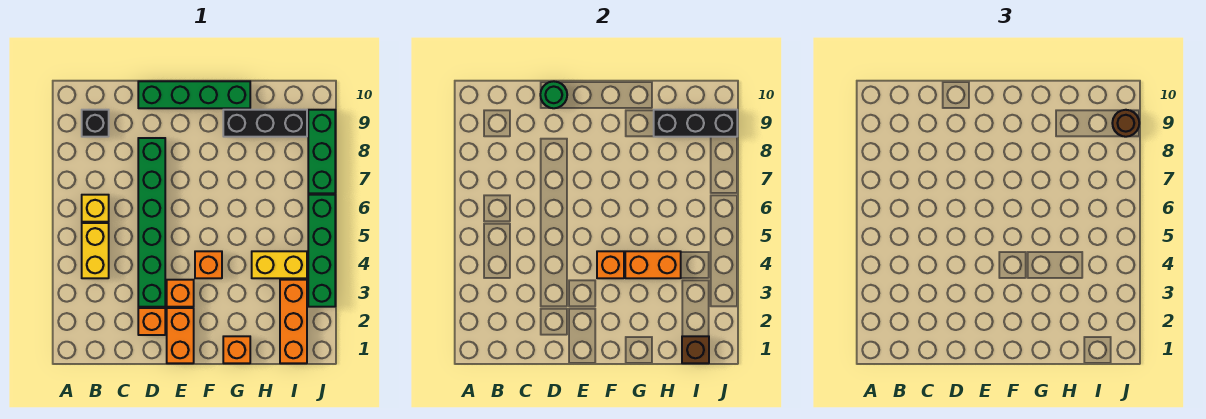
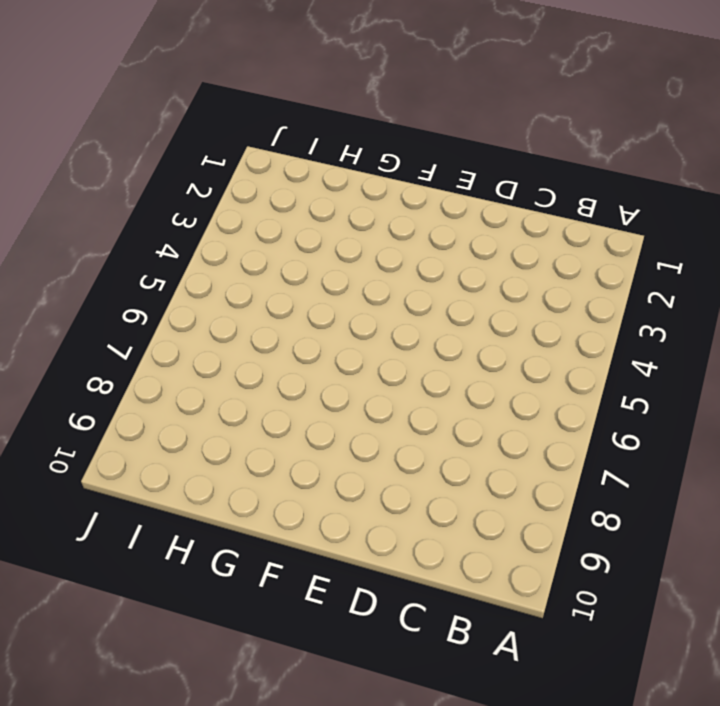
none -> yellow 1x2 brick [82,223,109,278]
none -> yellow 1x1 brick [82,195,109,222]
none -> black 1x1 brick [82,110,109,137]

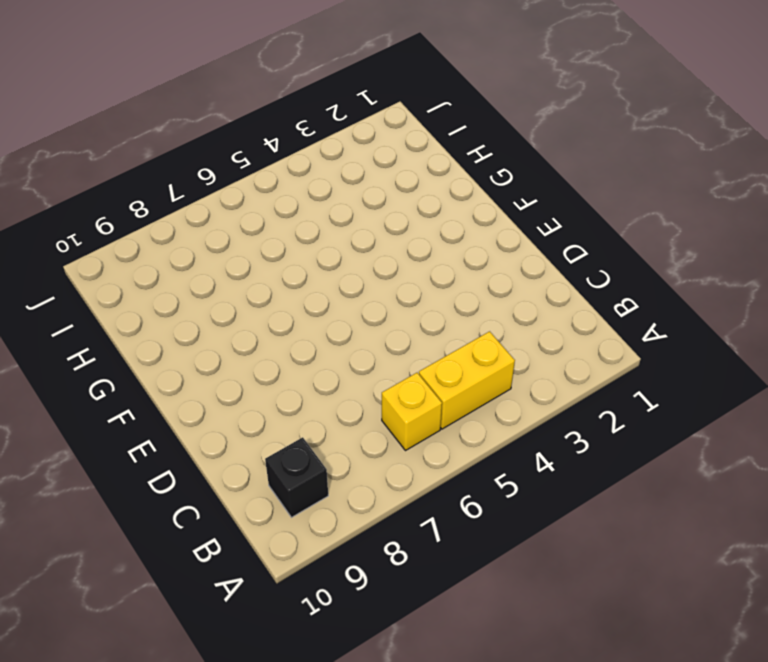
none -> orange 1x1 brick [138,308,165,335]
none -> green 1x6 brick [138,138,165,307]
none -> green 1x4 brick [138,81,250,108]

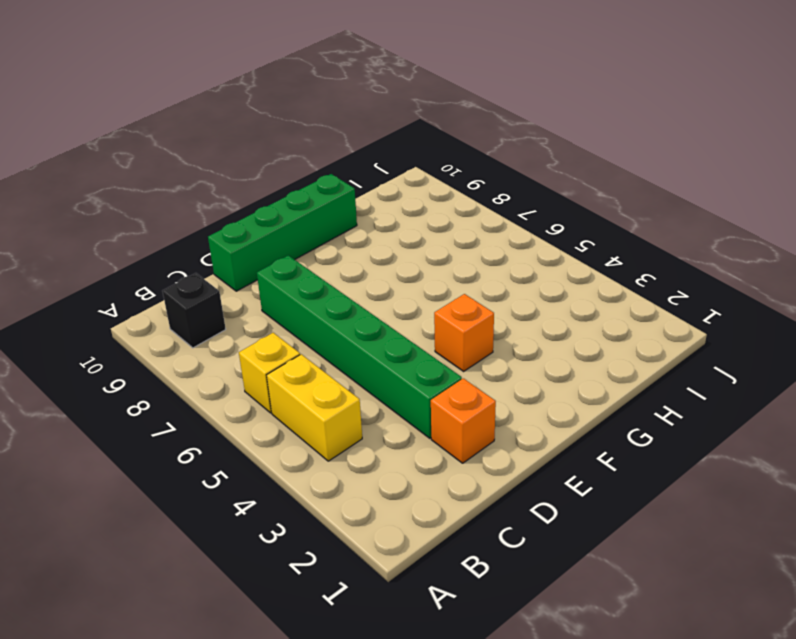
none -> orange 1x2 brick [167,308,194,363]
none -> orange 1x1 brick [167,280,194,307]
none -> orange 1x1 brick [223,336,250,363]

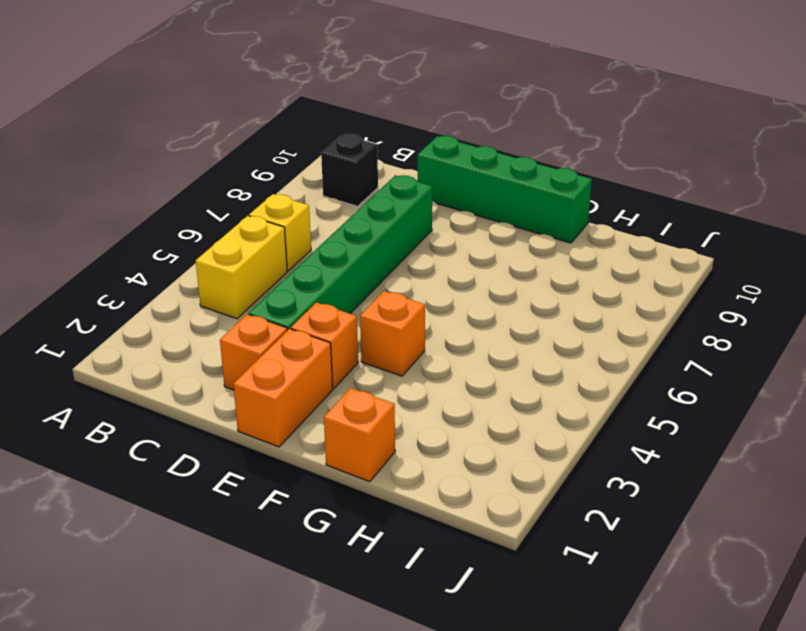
none -> black 1x3 brick [223,110,307,137]
none -> yellow 1x2 brick [252,251,307,278]
none -> orange 1x3 brick [280,280,307,363]

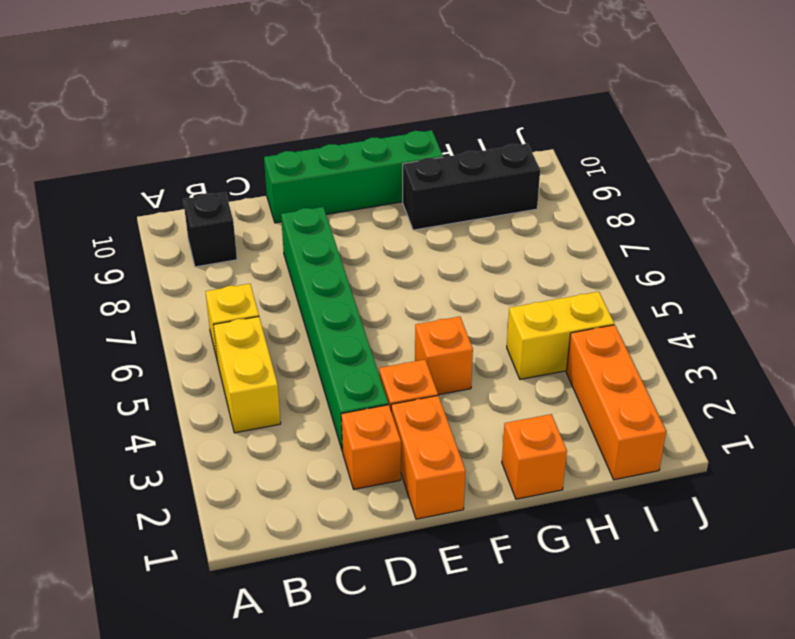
none -> green 1x4 brick [308,195,335,307]
none -> green 1x3 brick [308,110,335,193]
none -> green 1x1 round brick [540,81,567,108]

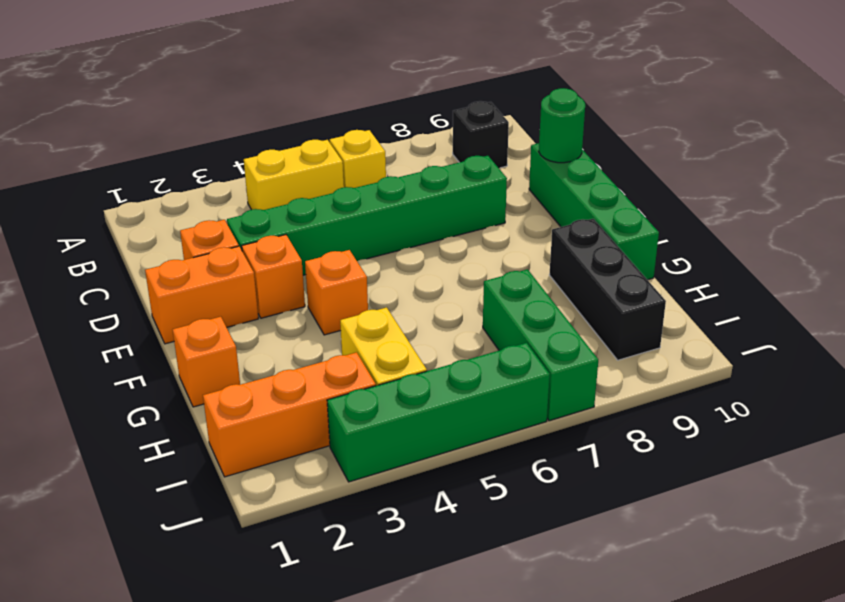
green 1x3 brick [483,269,598,421] -> green 1x3 brick turned to [308,110,335,193]
none -> orange 1x1 brick [597,251,624,278]
none -> orange 1x2 brick [625,251,681,278]
none -> black 1x3 brick [654,110,737,137]

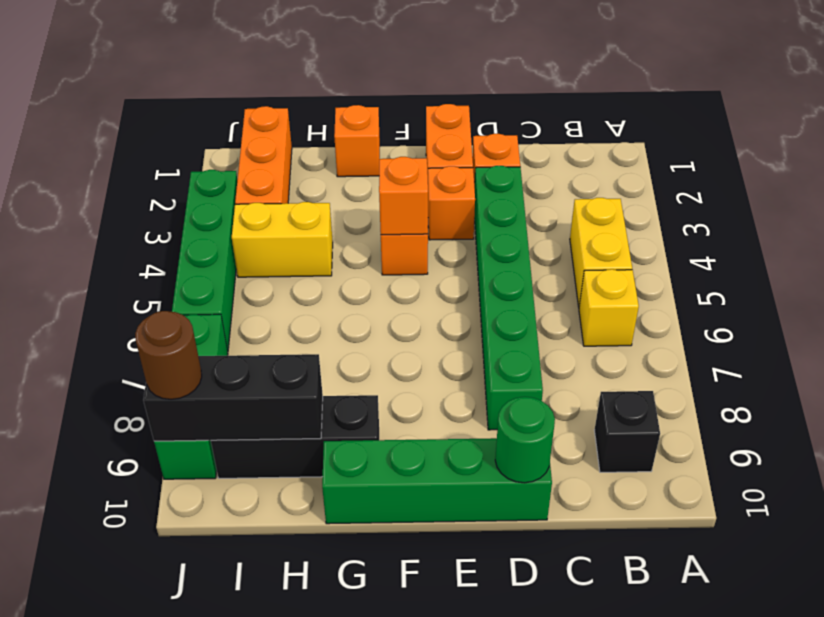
none -> orange 1x2 brick [625,251,681,278]
none -> brown 1x1 brick [682,336,709,363]

